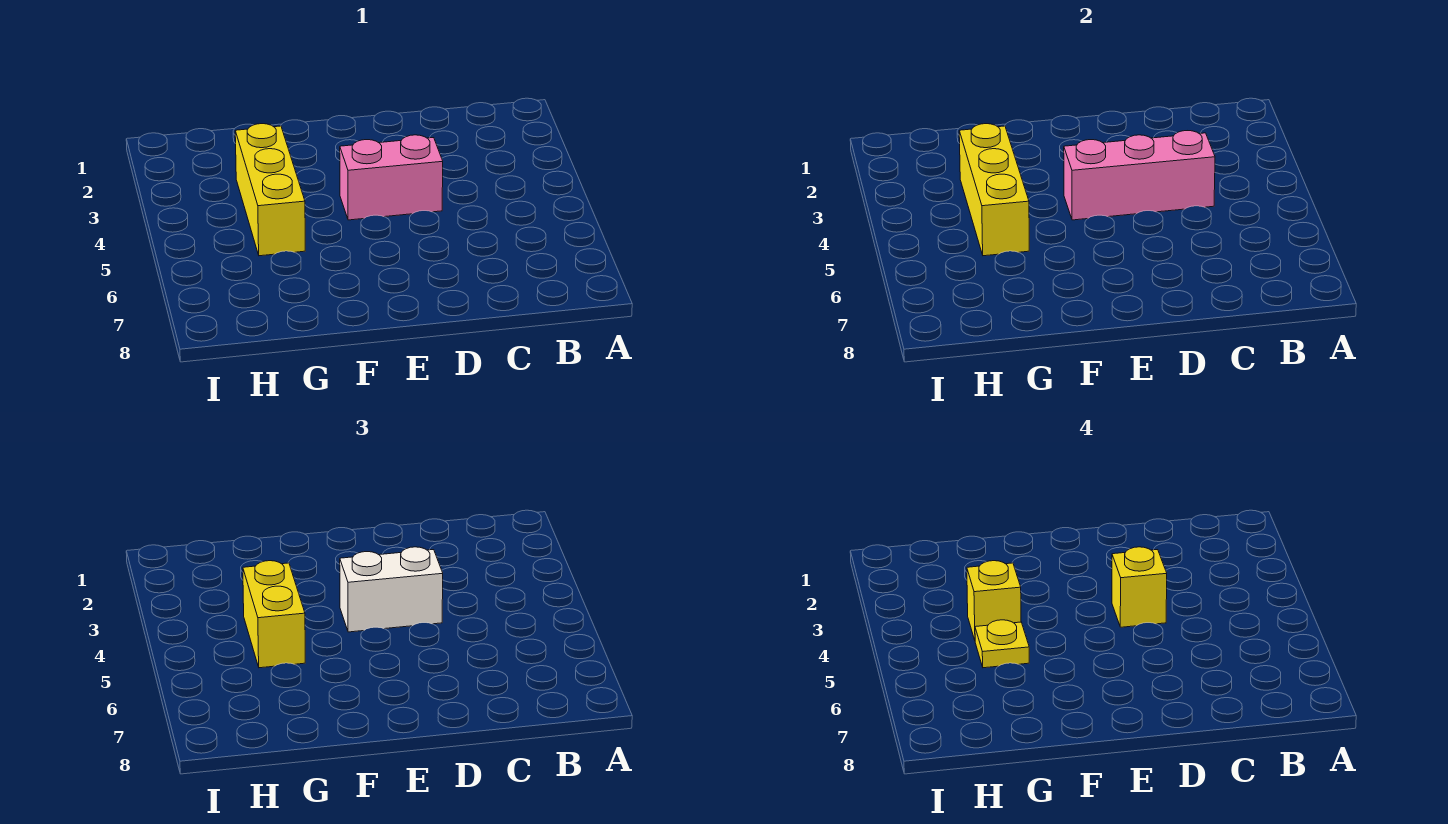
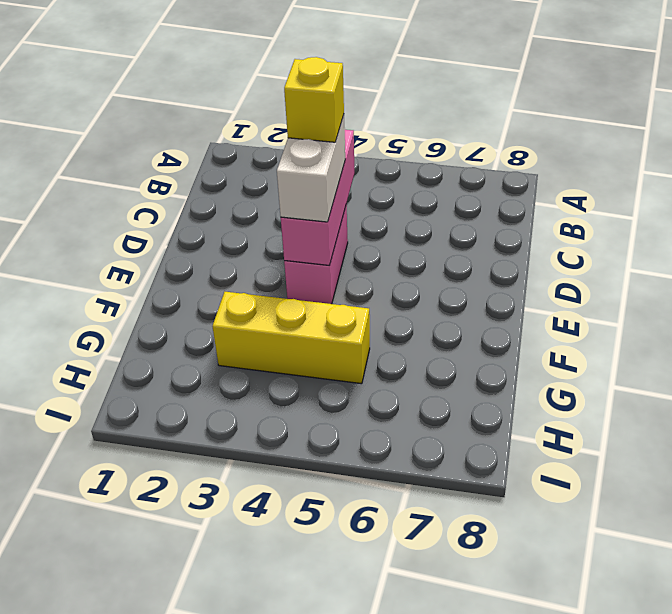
none -> yellow 1x3 brick [959,124,1029,256]
none -> yellow 1x2 brick [243,561,305,668]

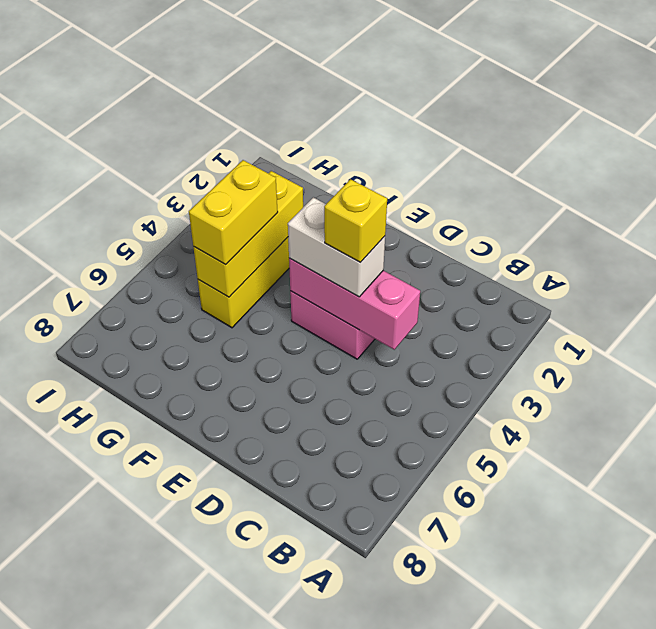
none -> yellow 1x1 brick [967,561,1021,640]
none -> yellow 1x1 plate [975,620,1029,668]

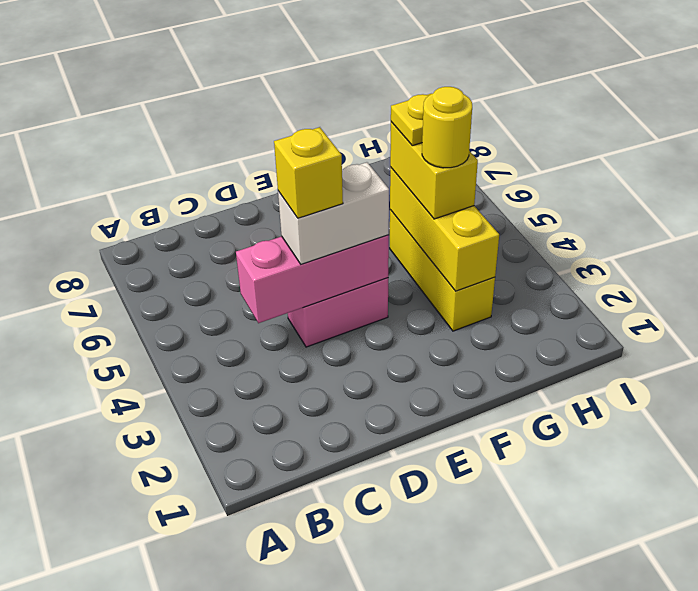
yellow 1x1 round brick [422,87,472,168] -> yellow 1x1 brick [967,561,1021,640]

